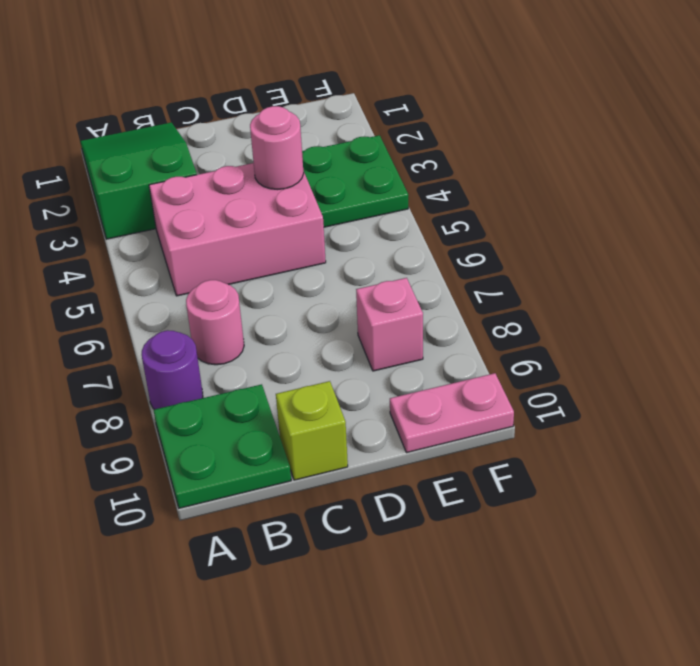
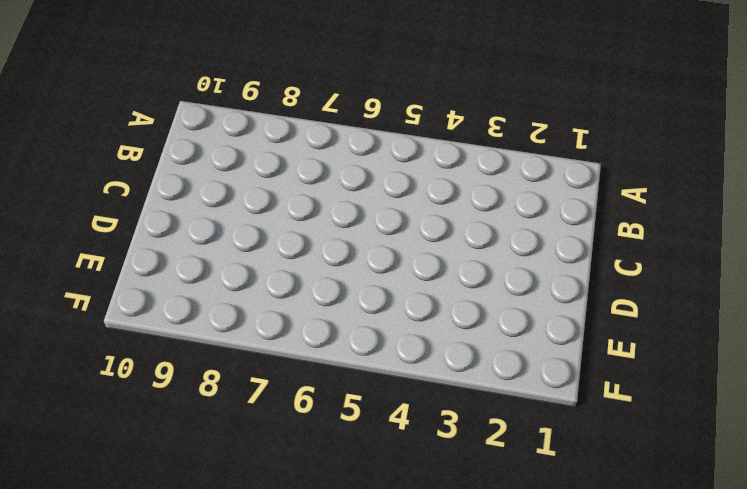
none -> green 2x3 slope [80,122,197,239]
none -> purple 1x1 round brick [142,330,203,409]

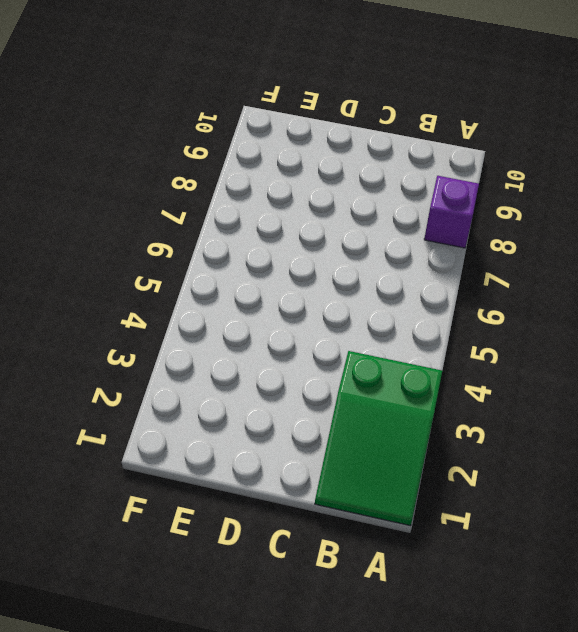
purple 1x1 brick [424,176,479,248] -> purple 1x1 round brick [142,330,203,409]
none -> green 2x2 plate [154,384,291,508]
none -> pink 2x3 brick [149,163,326,296]

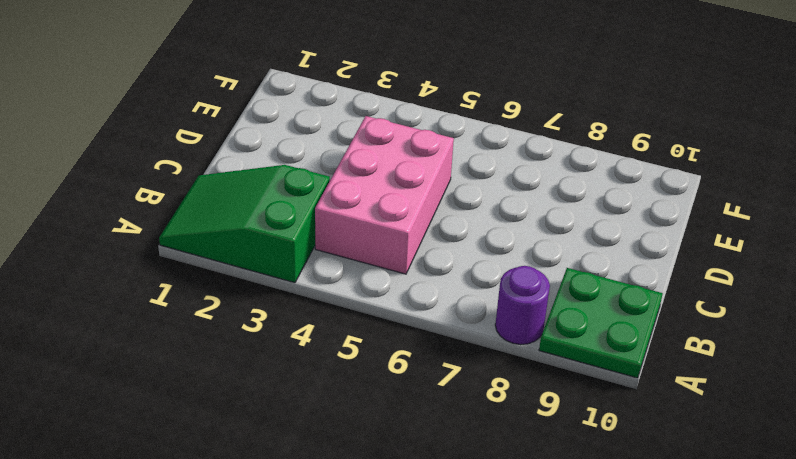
none -> pink 1x1 round brick [186,280,244,365]
none -> lime 1x1 brick [276,381,348,480]

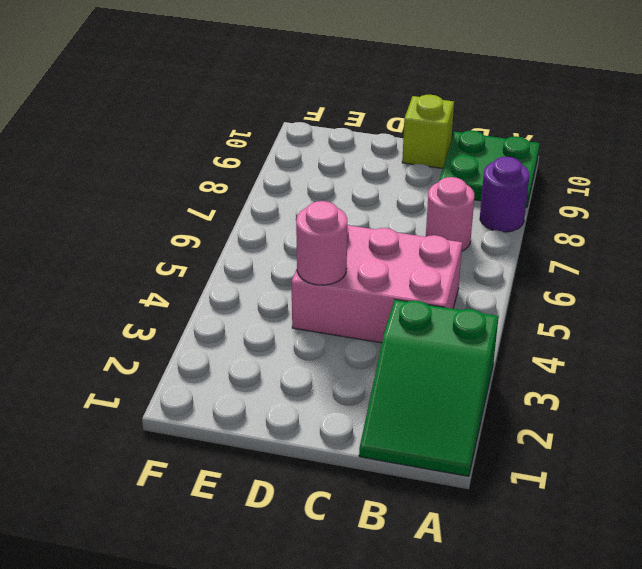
none -> green 2x2 plate [302,135,408,227]
none -> pink 1x1 brick [356,278,423,371]

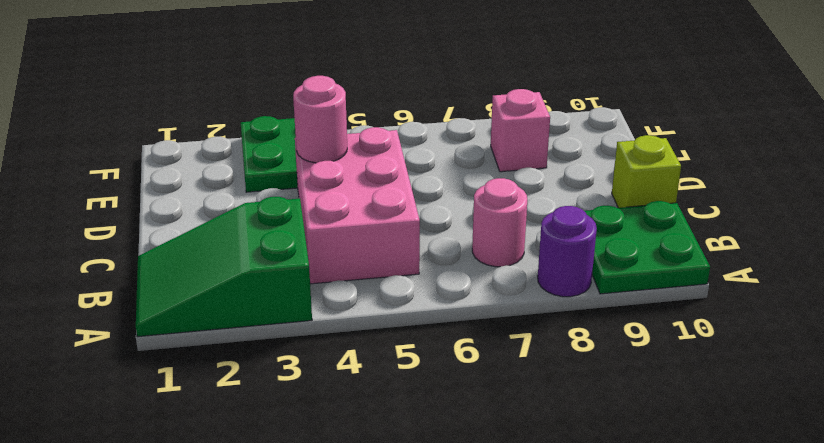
none -> pink 1x2 plate [390,373,514,453]

